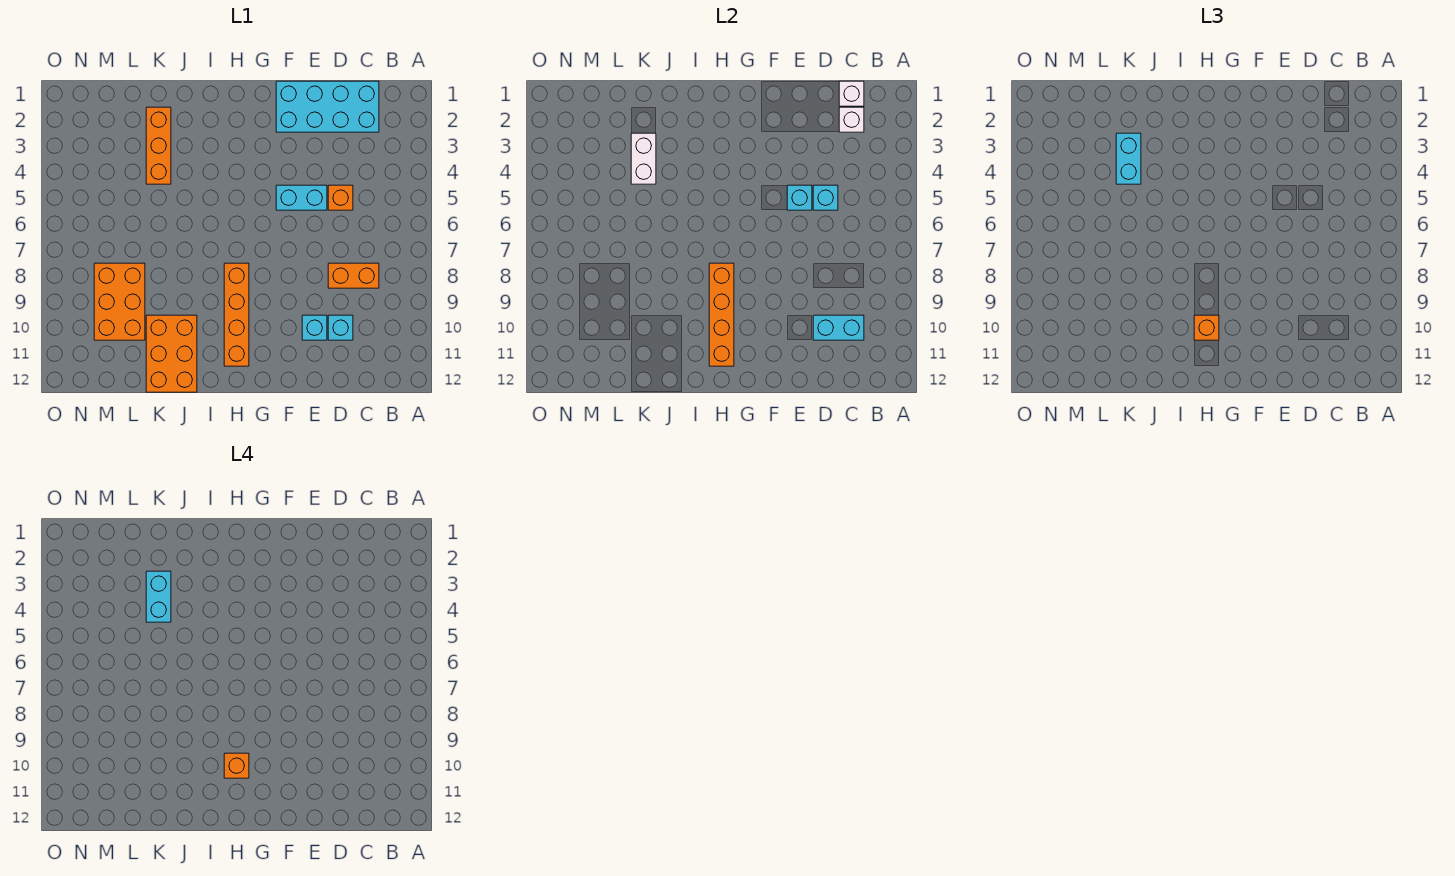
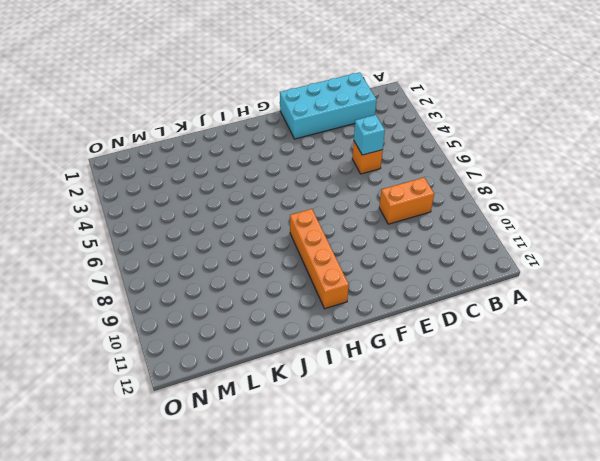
none -> cyan 1x1 brick [328,315,353,340]
none -> cyan 1x2 brick [276,185,327,210]
none -> cyan 1x1 brick [302,315,327,340]

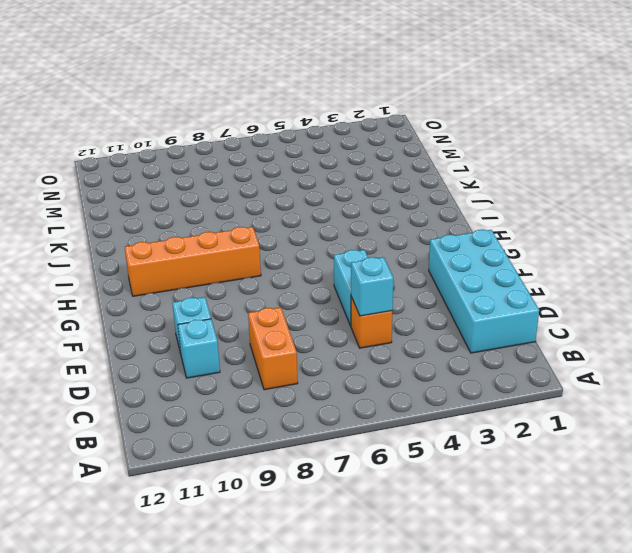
none -> orange 2x3 brick [146,315,197,392]
none -> orange 1x3 brick [146,107,171,184]
none -> orange 2x3 brick [94,263,145,340]

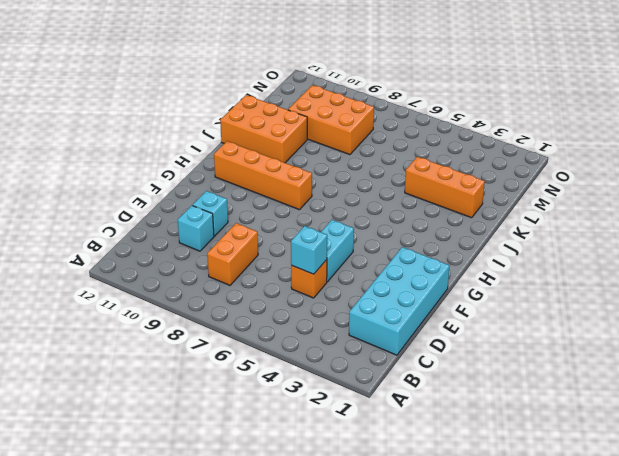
none -> white 1x1 brick [839,81,864,106]
none -> white 1x1 brick [839,107,864,132]
none -> cyan 1x2 brick [813,315,864,340]

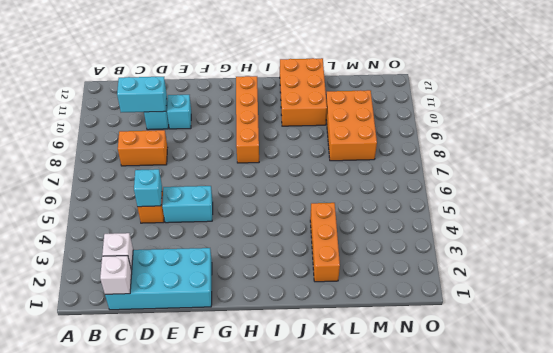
none -> cyan 1x1 brick [787,185,812,210]
none -> orange 1x4 brick [709,263,734,366]
none -> white 1x2 brick [631,133,656,184]

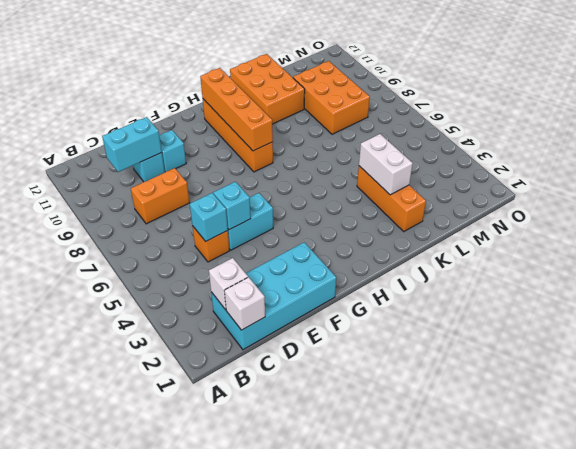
none -> orange 1x1 brick [1194,315,1219,340]
none -> cyan 1x2 brick [1116,133,1141,184]
none -> orange 1x1 brick [224,753,249,778]

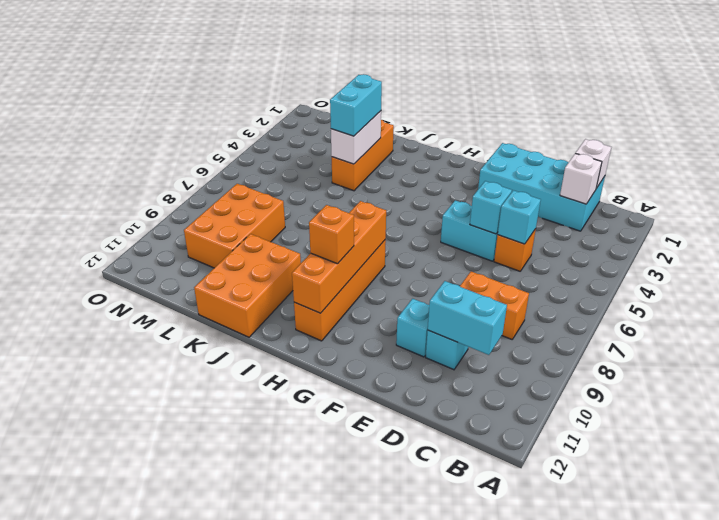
none -> orange 1x1 brick [224,753,249,778]
none -> cyan 1x2 brick [146,571,171,622]

